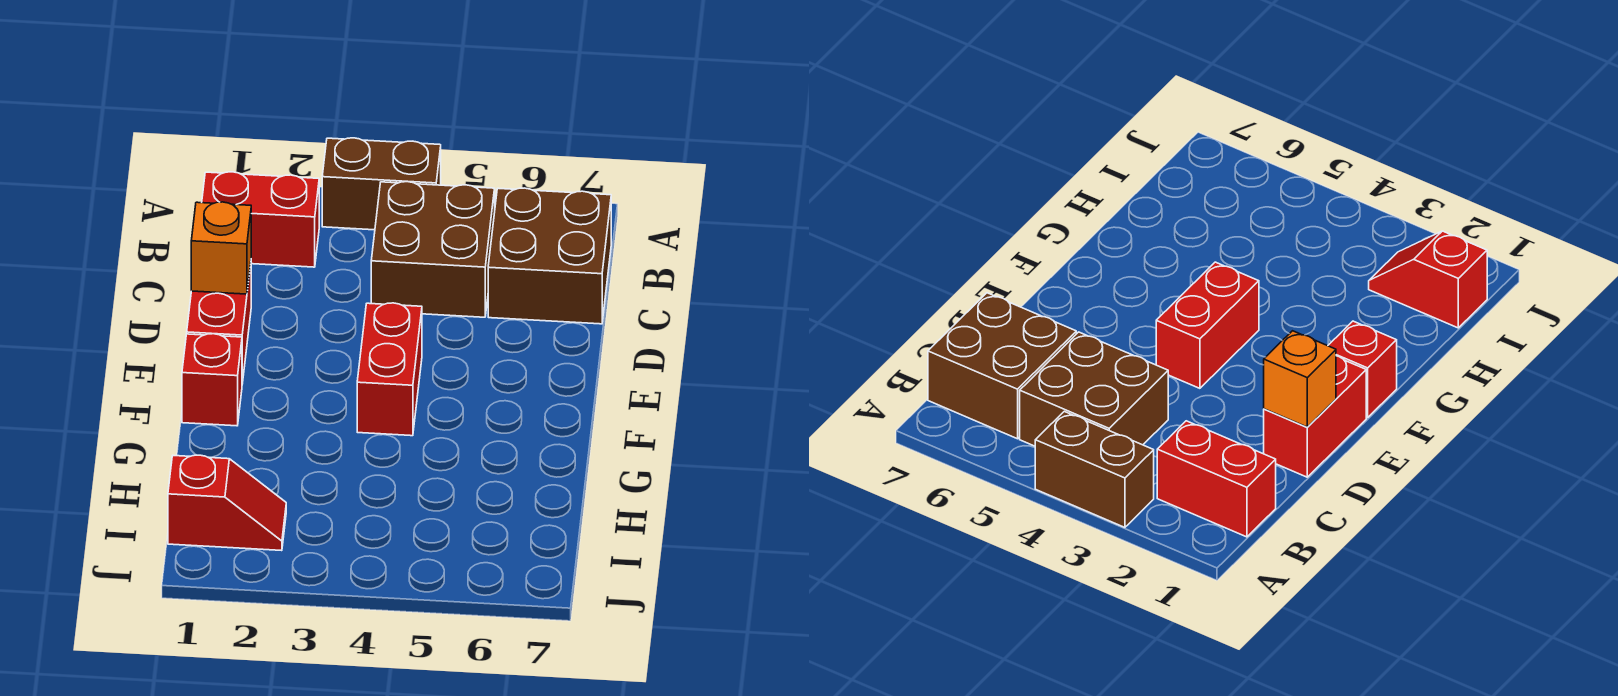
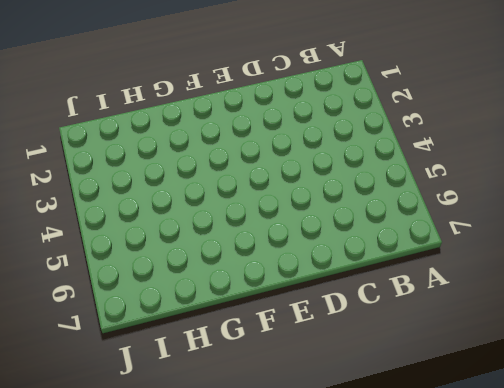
none -> brown 1x2 brick [322,138,441,230]
none -> red 1x2 brick [202,172,319,267]

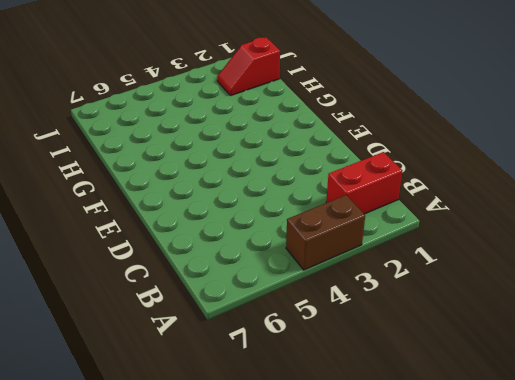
none -> brown 2x2 brick [371,182,495,317]
none -> brown 2x2 brick [488,188,611,324]

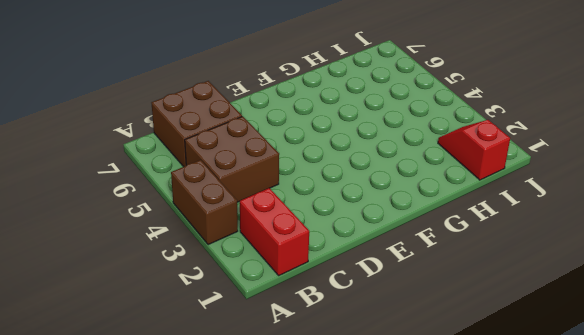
none -> red 1x2 brick [187,264,251,384]
none -> red 1x2 brick [357,303,422,436]

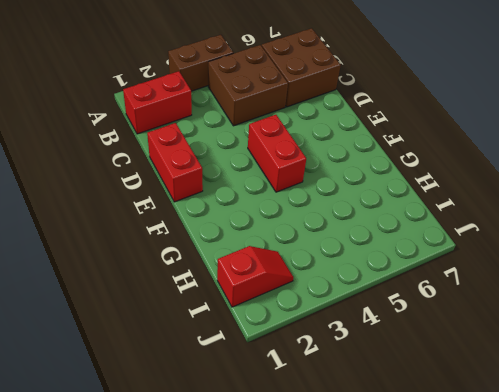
none -> red 1x1 brick [182,334,242,426]
none -> orange 1x1 brick [191,202,251,294]

